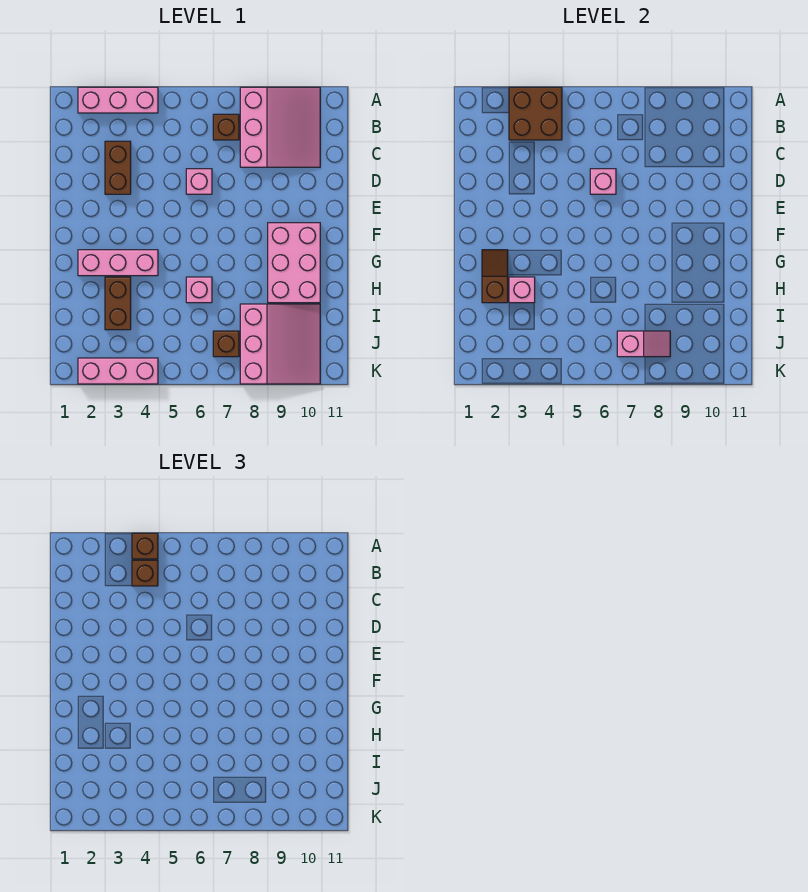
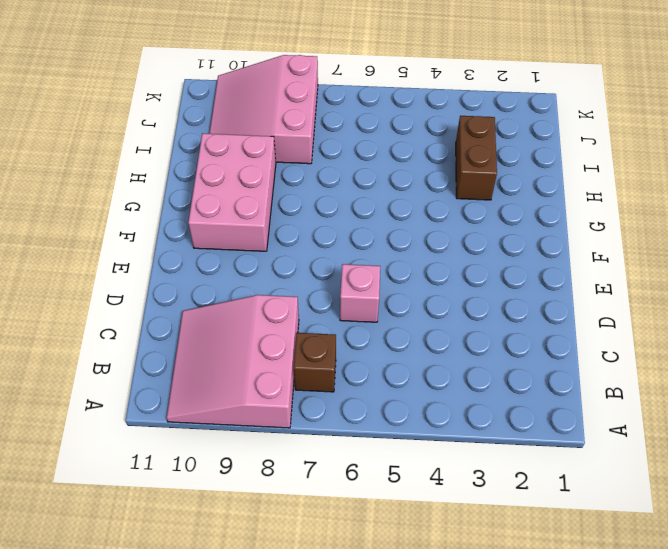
none -> pink 1x3 brick [78,87,158,113]
none -> brown 1x2 brick [105,141,131,194]
none -> pink 1x3 brick [78,250,158,276]

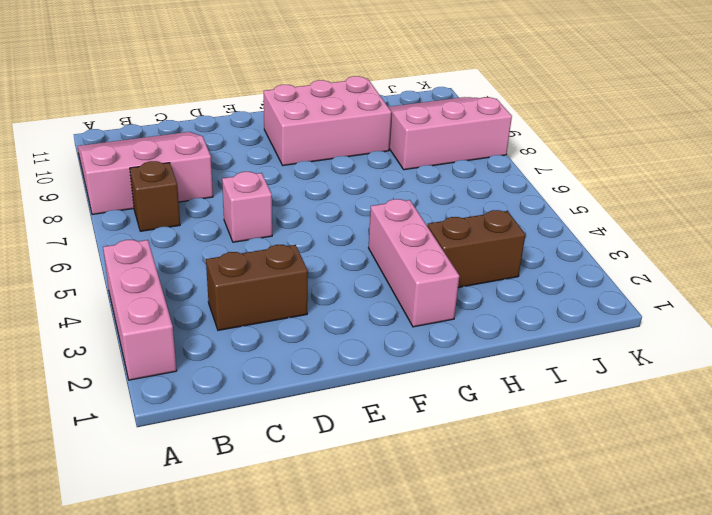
none -> pink 1x1 brick [186,277,212,303]
none -> brown 1x1 brick [213,331,239,357]
none -> pink 1x3 brick [78,358,158,384]

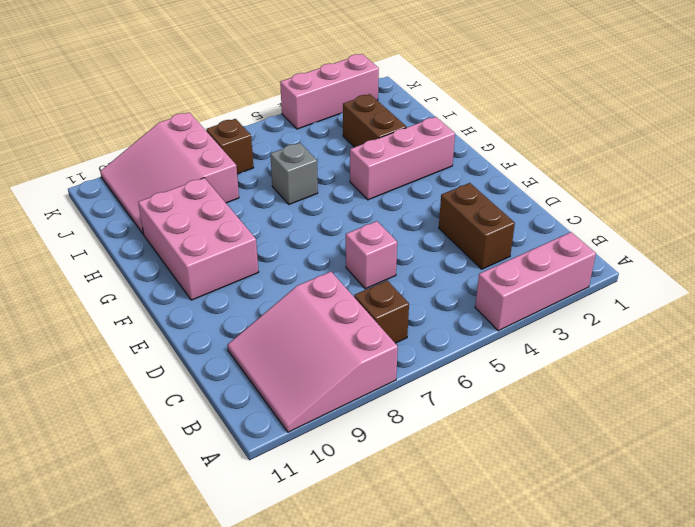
grey 1x1 brick [270,143,318,204] -> pink 1x1 brick [186,277,212,303]
none -> brown 2x2 brick [509,87,562,140]
none -> pink 1x1 brick [590,169,616,194]
none -> brown 1x2 slope [482,250,508,303]

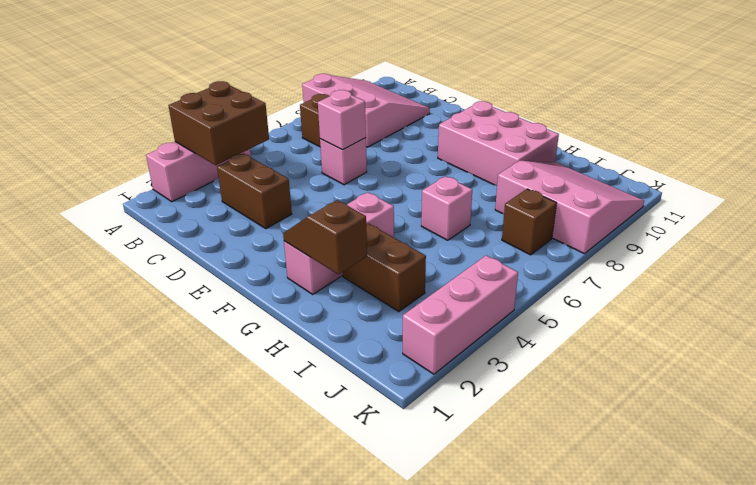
none -> pink 1x1 brick [509,277,535,303]
none -> pink 1x2 slope [617,331,670,357]
none -> brown 1x1 brick [132,533,158,559]

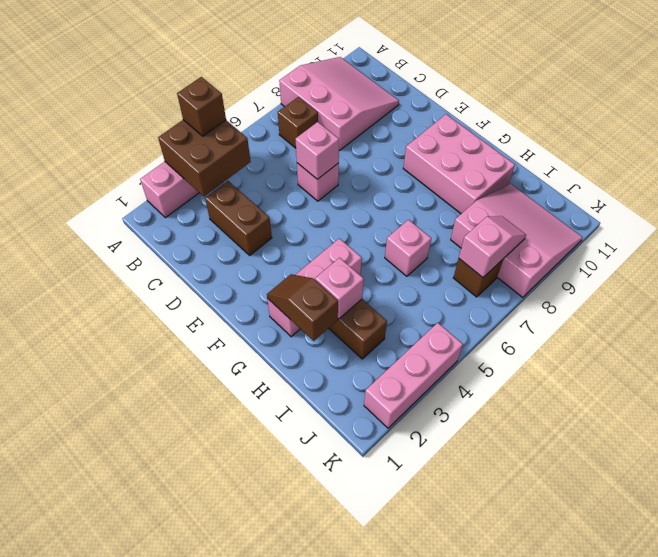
none -> brown 1x1 brick [132,560,158,586]

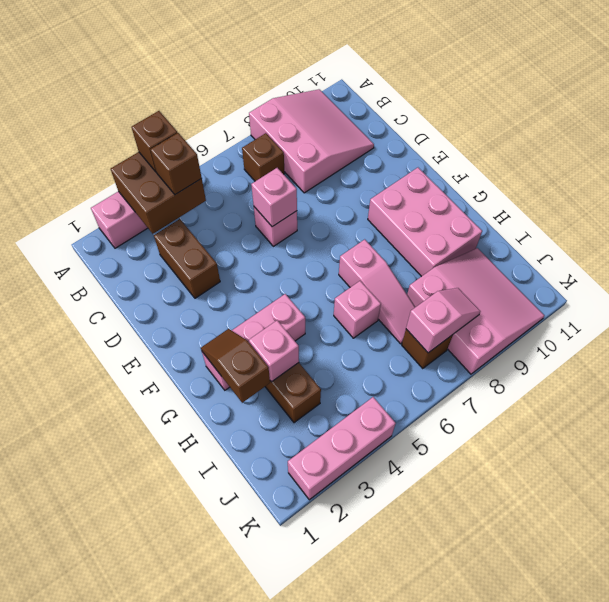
pink 1x3 slope [339,239,415,344] -> none

